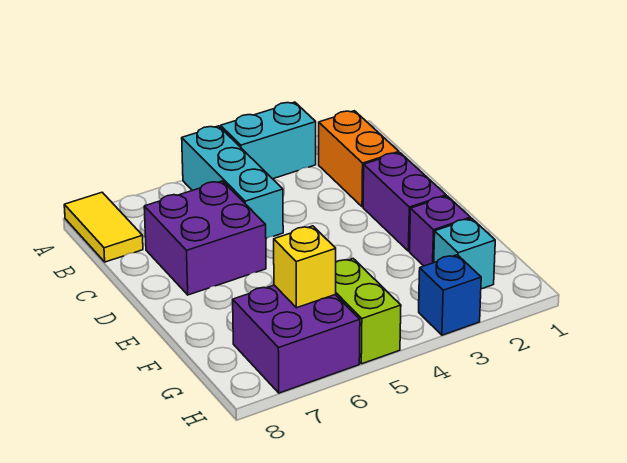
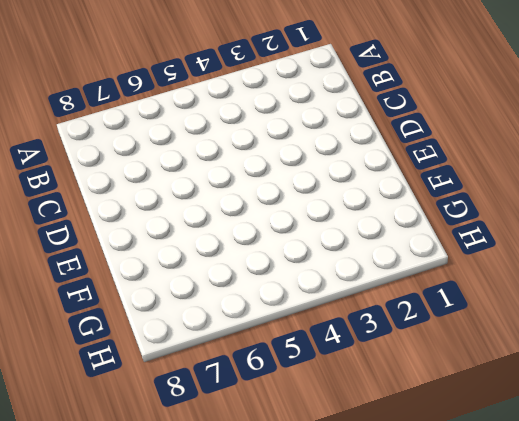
none -> cyan 1x2 brick [221,102,316,179]
none -> cyan 1x3 brick [182,126,283,239]
none -> yellow 1x2 tile [64,192,143,262]

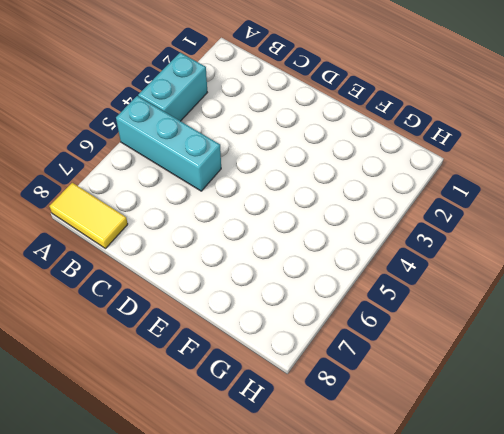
none -> orange 1x2 brick [319,111,399,207]
none -> purple 2x2 brick [144,181,266,295]
none -> purple 1x2 brick [363,153,446,251]

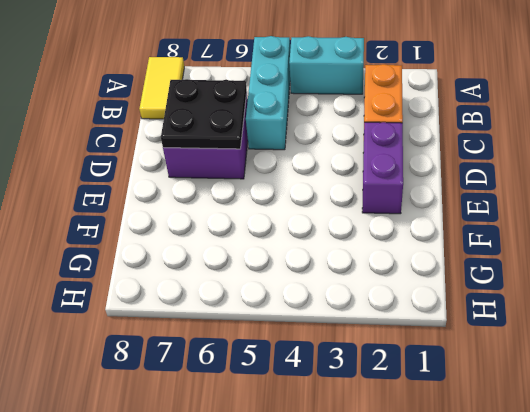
black 2x2 plate [161,79,247,149] -> none
none -> purple 1x1 brick [410,196,471,266]
none -> cyan 1x1 brick [434,218,495,289]
none -> lime 1x2 brick [335,259,401,364]

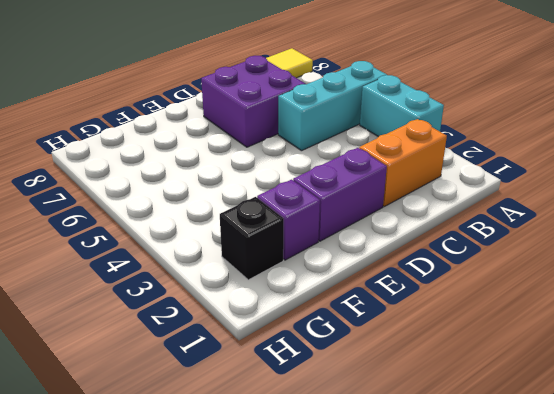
black 1x1 brick [220,197,284,280] -> cyan 1x1 brick [434,218,495,289]
none -> lime 1x2 brick [335,259,401,364]
none -> purple 2x2 brick [233,285,360,393]
none -> blue 1x1 brick [419,255,481,335]

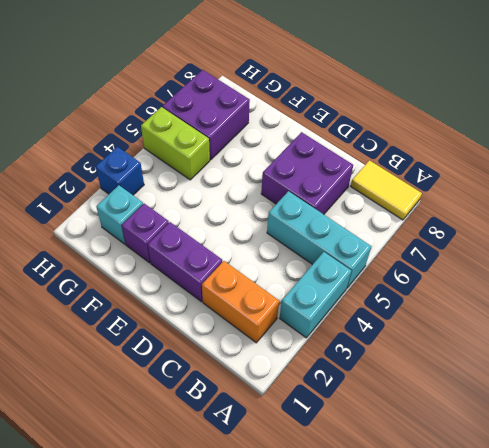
none -> yellow 1x1 brick [274,226,336,308]

